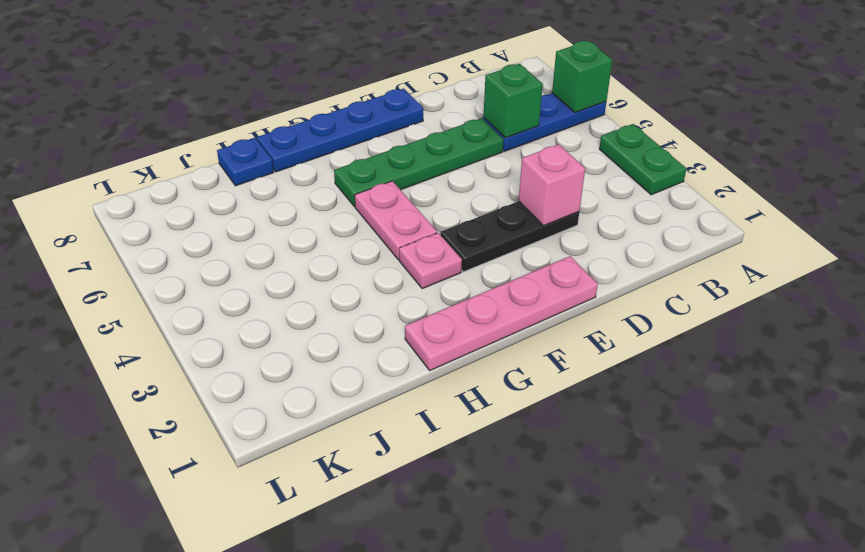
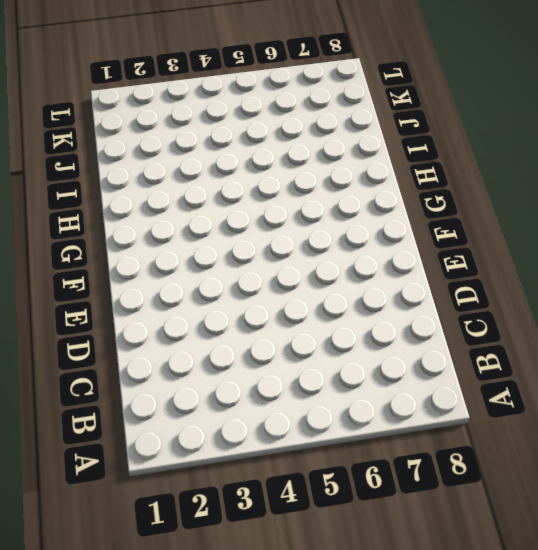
none -> green 1x2 plate [599,124,686,195]
none -> blue 1x3 plate [483,93,606,151]
none -> black 1x3 plate [440,201,579,272]

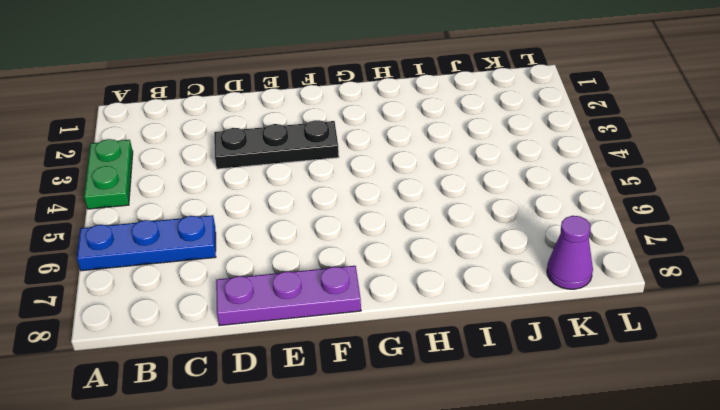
purple 1x3 plate [216,266,361,326] -> blue 1x4 plate [257,89,423,172]
purple 1x1 cone [547,216,593,289] -> none
none -> green 1x4 plate [334,118,504,207]
none -> pink 1x4 plate [405,256,598,370]
none -> pink 1x1 plate [399,233,462,289]

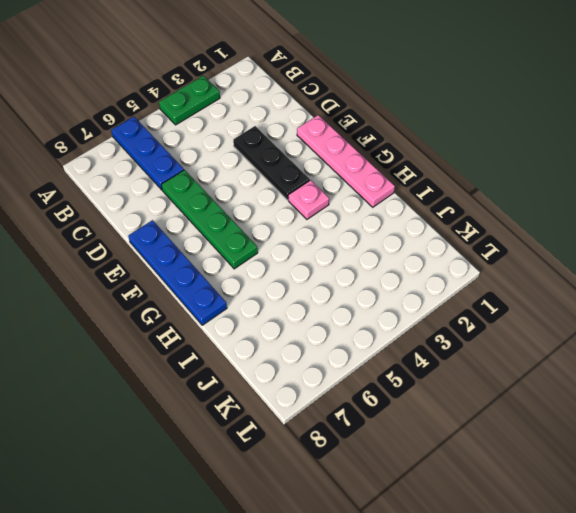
none -> pink 1x2 plate [355,181,437,260]
none -> blue 1x1 plate [217,138,274,186]
none -> green 1x1 brick [552,41,612,112]

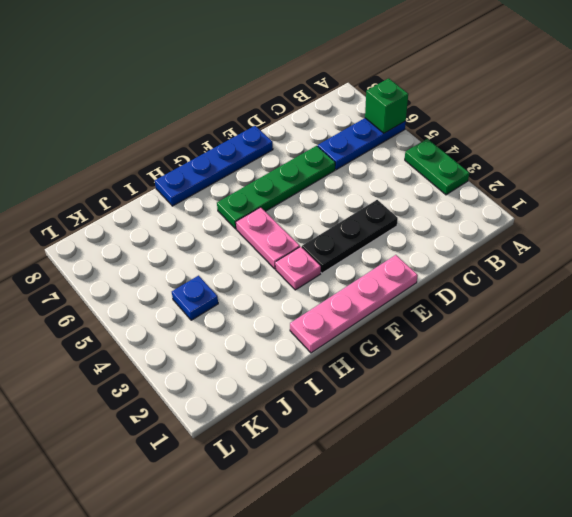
blue 1x1 plate [172,276,218,320] -> blue 1x1 plate moved to [217,138,274,186]
none -> green 1x1 brick [483,64,543,138]
none -> pink 1x1 brick [519,144,585,226]

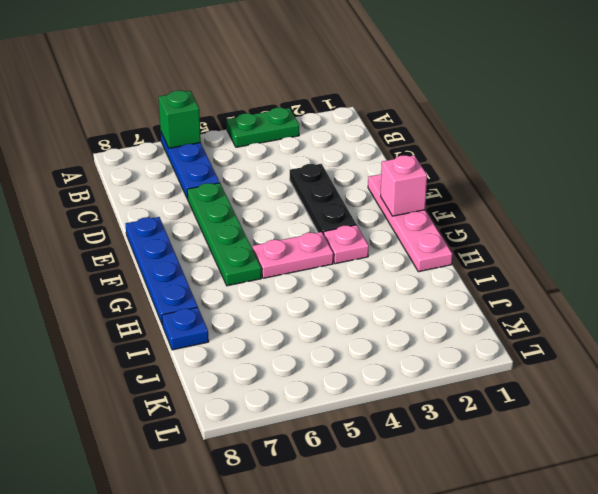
pink 1x1 brick [381,155,427,216] -> pink 1x1 brick moved to [519,144,585,226]
none -> green 1x1 brick [483,64,543,138]

